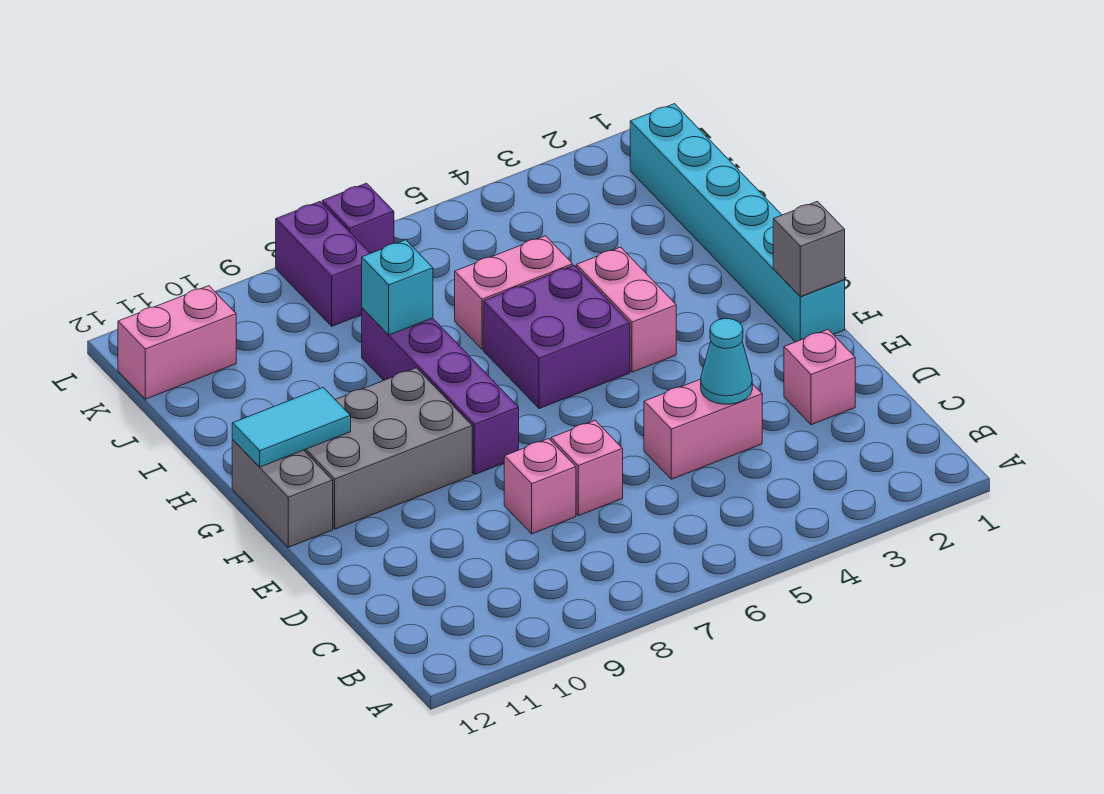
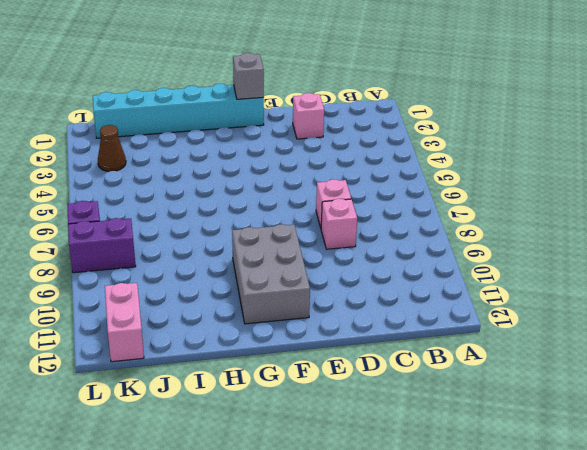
brown 1x1 cone [98,125,126,172] -> none
none -> pink 1x2 brick [644,379,762,479]
none -> purple 1x4 brick [362,308,519,475]
none -> grey 1x2 brick [232,440,333,547]

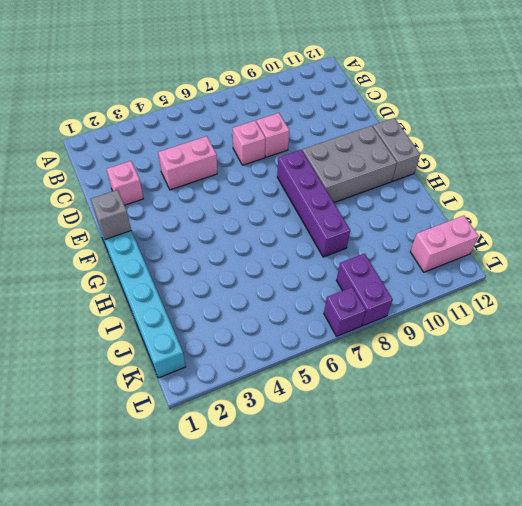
none -> pink 1x2 brick [576,247,676,372]
none -> purple 2x2 brick [483,266,630,409]
none -> pink 1x2 brick [455,236,573,349]

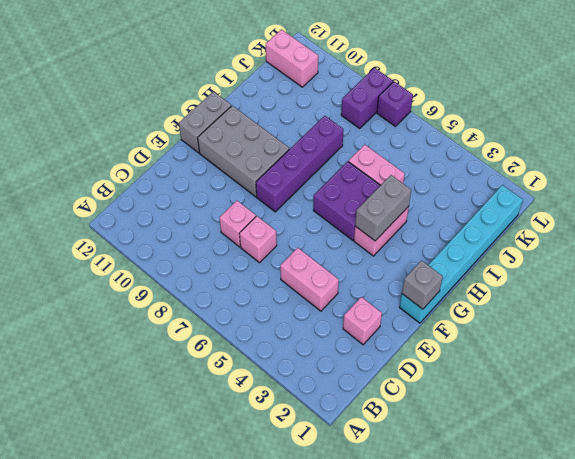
grey 1x2 brick [355,175,411,241] -> none
none -> cyan 1x1 cone [701,319,752,404]
none -> cyan 1x2 tile [232,387,351,467]
none -> cyan 1x1 brick [362,240,433,335]

